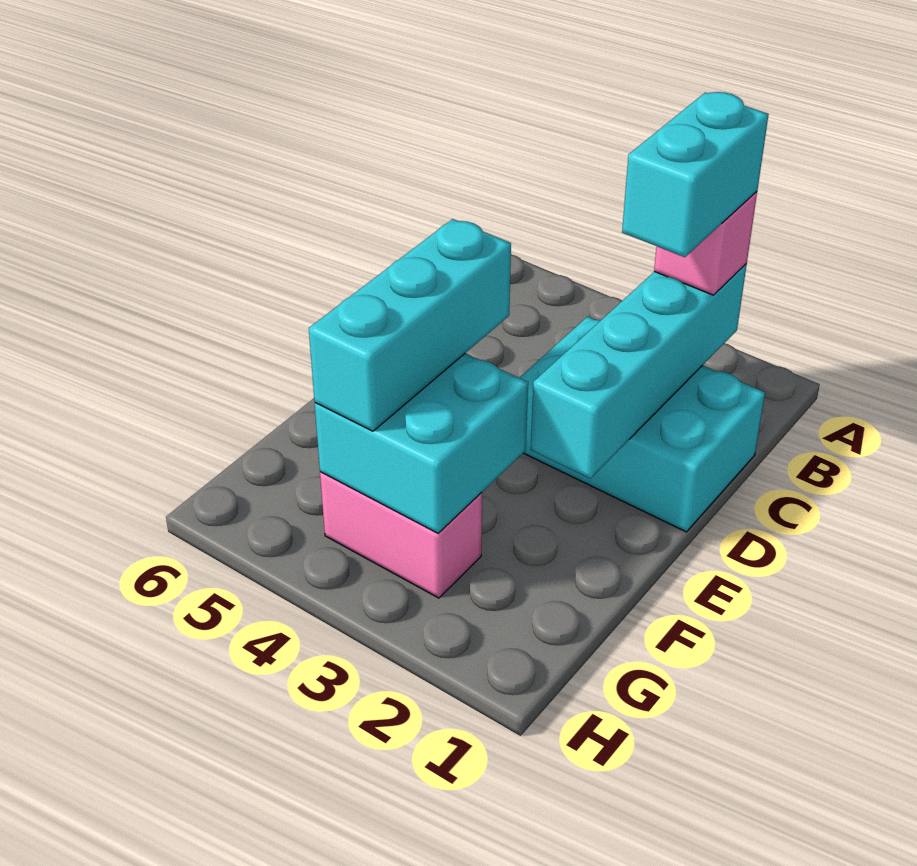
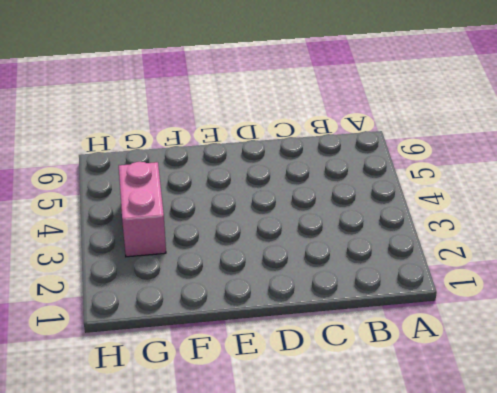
none -> cyan 2x3 brick [520,317,765,532]
none -> cyan 1x4 brick [531,264,747,479]

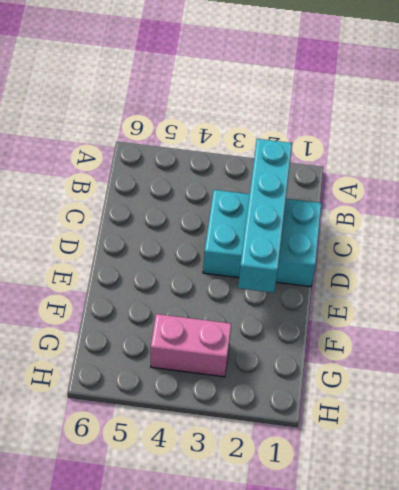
none -> cyan 2x2 brick [315,353,528,533]
none -> pink 1x1 brick [654,192,757,295]

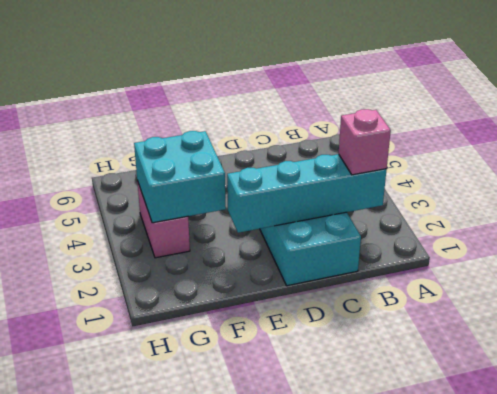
none -> cyan 1x3 brick [309,219,511,431]
none -> cyan 1x2 brick [622,92,769,257]

